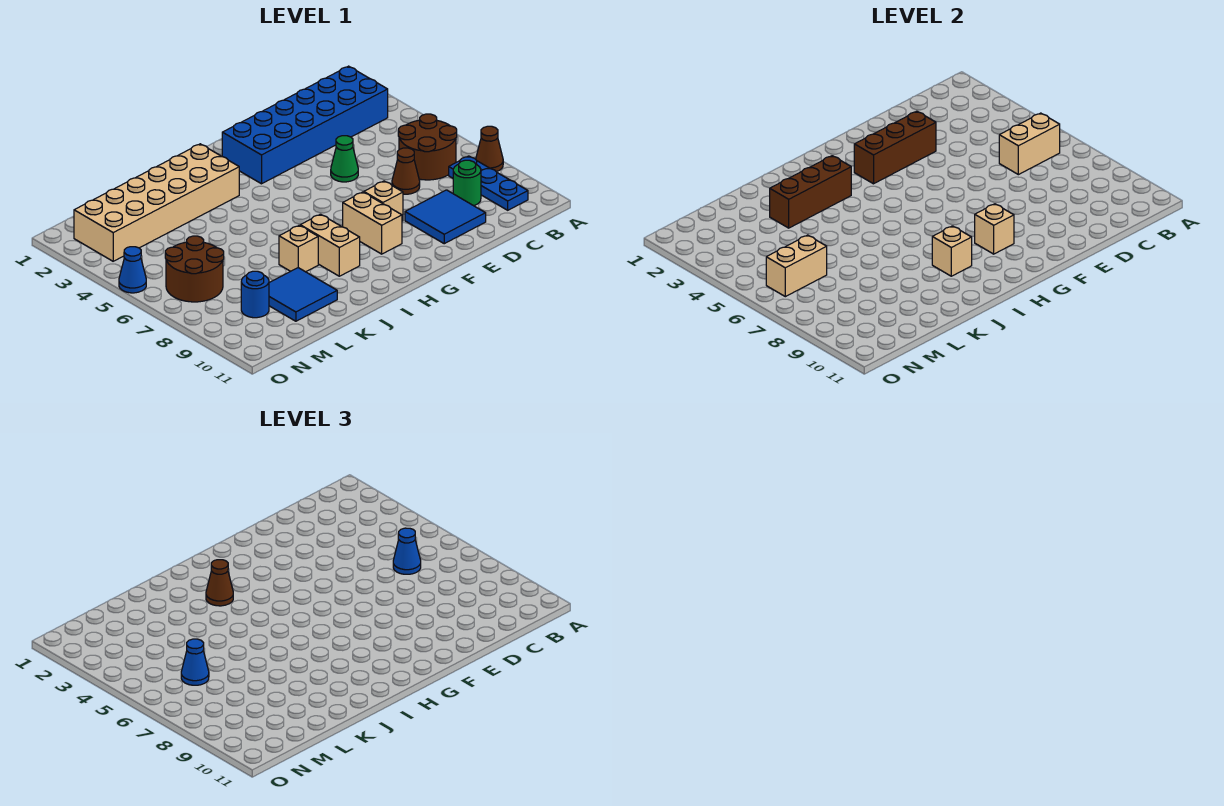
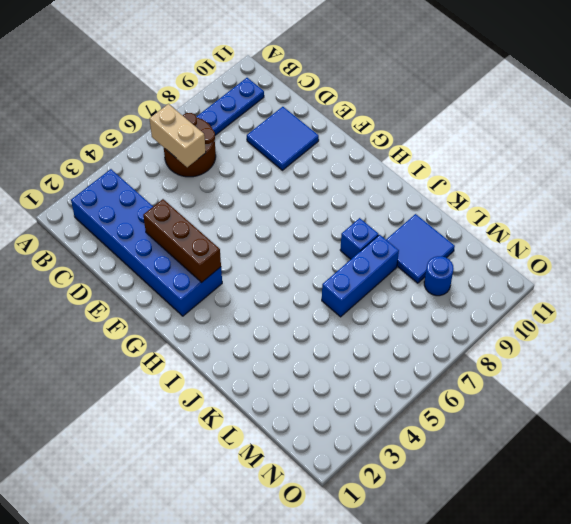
blue 1x1 brick [340,218,379,259] -> tan 1x1 brick [279,225,318,272]
blue 1x3 brick [322,235,399,317] -> none
none -> brown 1x1 cone [476,126,503,172]
none -> green 1x1 round brick [453,160,481,206]
none -> brown 1x1 cone [392,148,420,194]

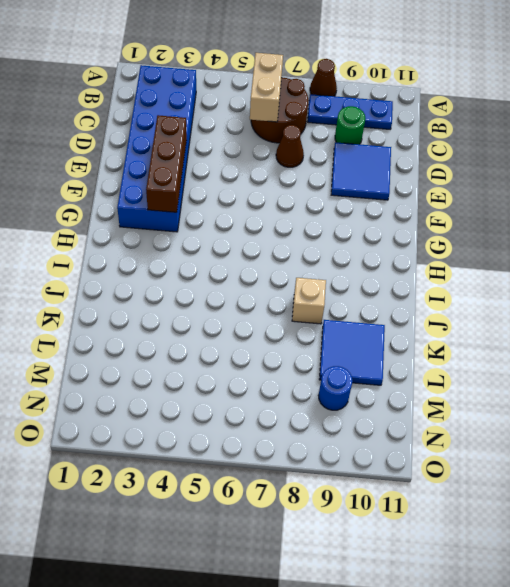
none -> green 1x1 cone [331,136,358,182]
none -> tan 1x1 brick [364,181,403,221]
none -> tan 1x2 brick [343,192,402,254]

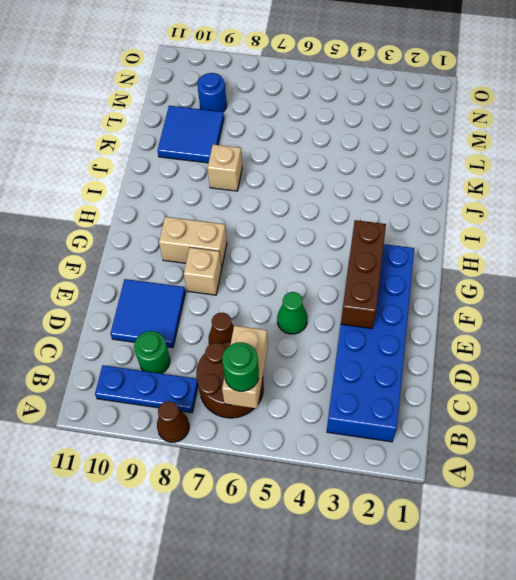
green 1x1 round brick [222,342,259,391] -> none
none -> tan 2x6 brick [74,144,239,261]
none -> tan 1x2 brick [300,214,360,276]
none -> brown 2x2 round brick [165,236,224,302]

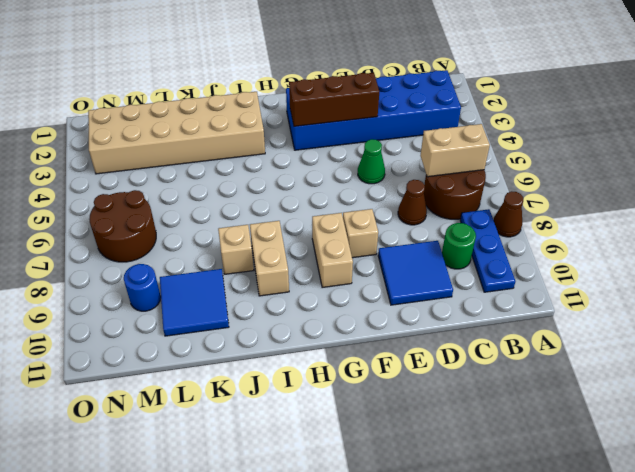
none -> blue 1x1 cone [119,247,146,293]
none -> tan 1x1 brick [975,204,1014,254]
none -> brown 1x3 brick [770,156,851,228]

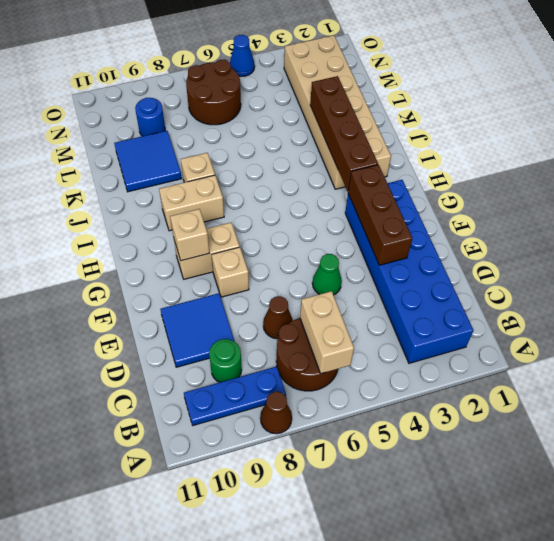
brown 1x4 brick [310,76,378,191] -> brown 1x3 brick [770,156,851,228]
none -> tan 1x1 brick [932,226,972,276]
none -> tan 1x2 brick [766,235,827,297]
none -> blue 1x1 cone [393,528,421,574]

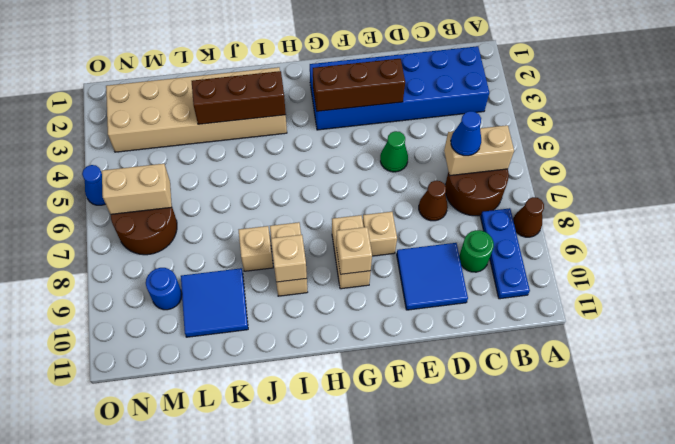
none -> brown 1x1 cone [206,560,233,606]
none -> blue 1x1 cone [181,639,209,685]

